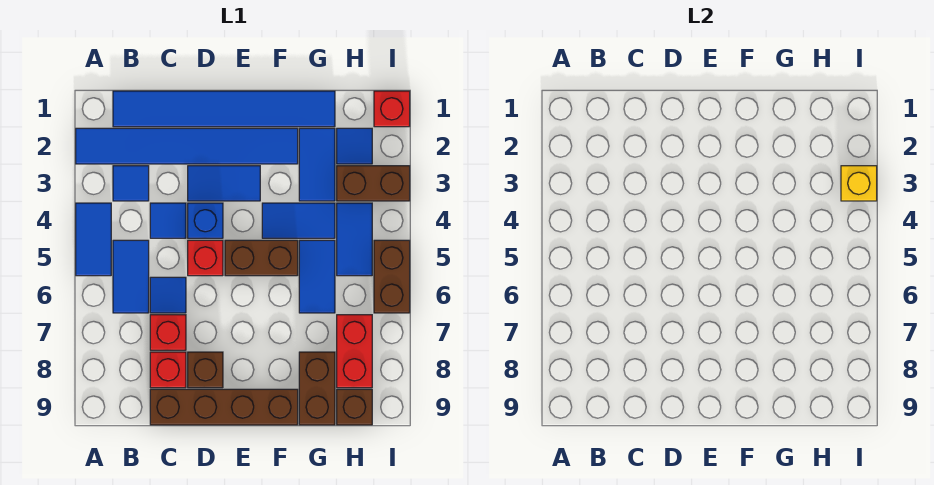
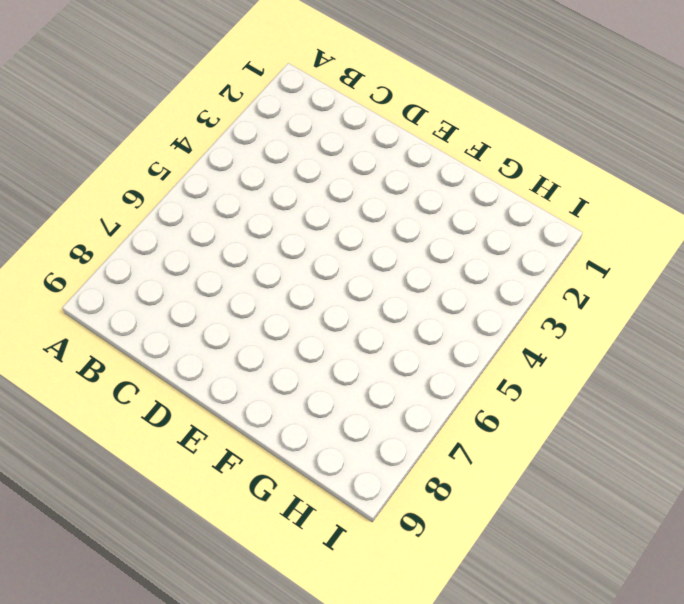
none -> blue 1x6 tile [76,128,298,164]
none -> blue 1x2 tile [76,203,111,276]
none -> blue 1x6 tile [113,91,335,127]

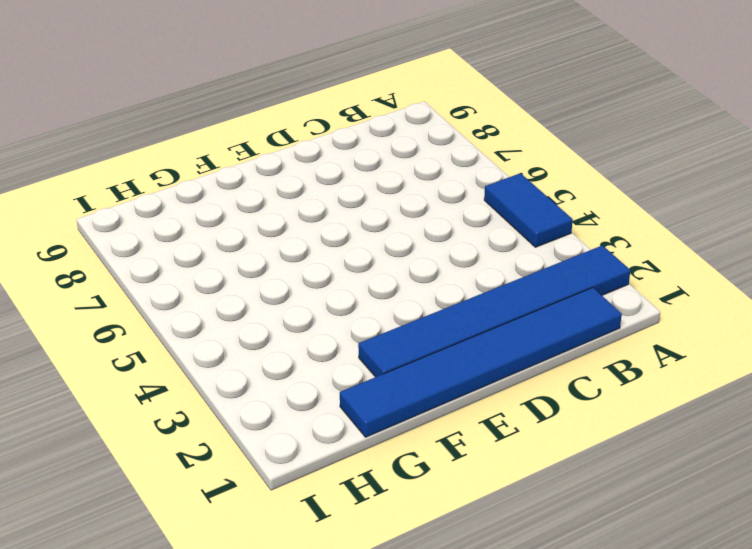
none -> blue 1x1 tile [113,166,149,201]
none -> blue 1x2 tile [113,240,149,313]
none -> blue 1x1 tile [150,203,186,238]

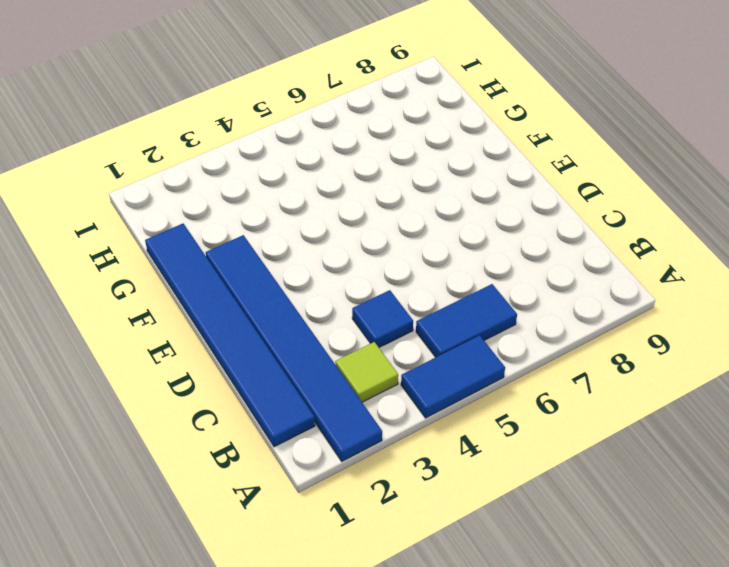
lime 1x1 tile [335,342,398,402] -> blue 1x1 tile [113,166,149,201]
none -> blue 1x1 tile [150,277,186,313]
none -> red 1x1 brick [150,315,186,350]
none -> red 1x1 brick [150,352,186,388]

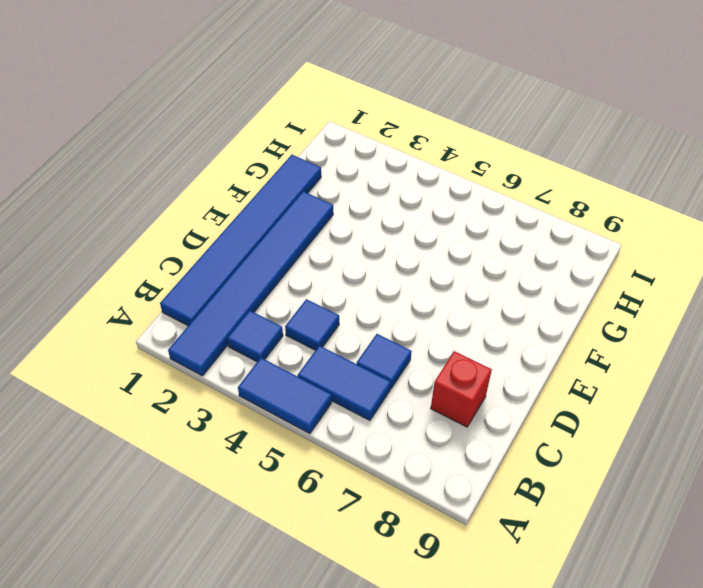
none -> red 1x1 brick [150,315,186,350]
none -> brown 1x4 brick [150,389,298,425]
none -> blue 1x2 tile [188,166,260,201]

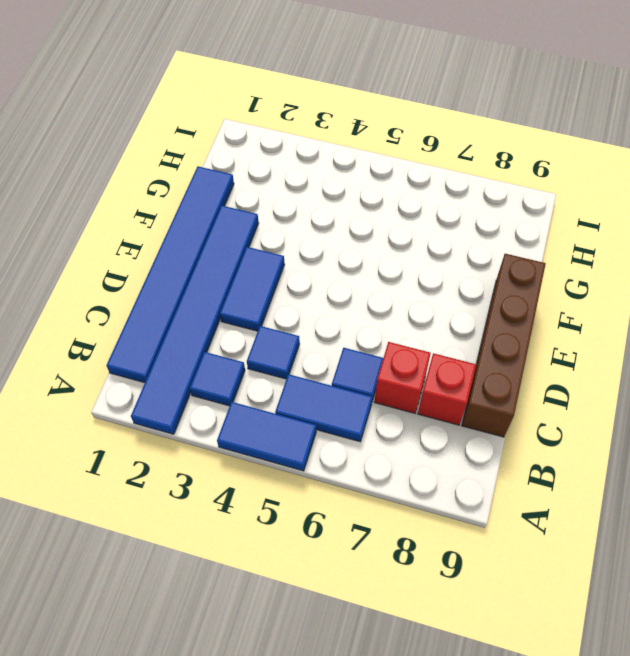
none -> blue 1x1 brick [188,203,223,238]
none -> red 1x1 brick [188,240,223,276]
none -> brown 1x1 brick [188,352,223,388]

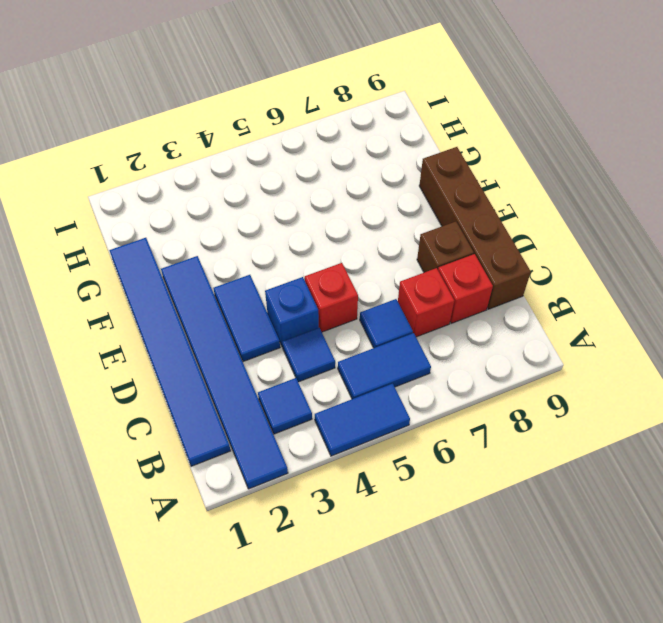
none -> brown 1x2 brick [225,240,298,276]
none -> blue 1x2 tile [262,203,335,238]
none -> blue 1x2 tile [299,128,335,201]

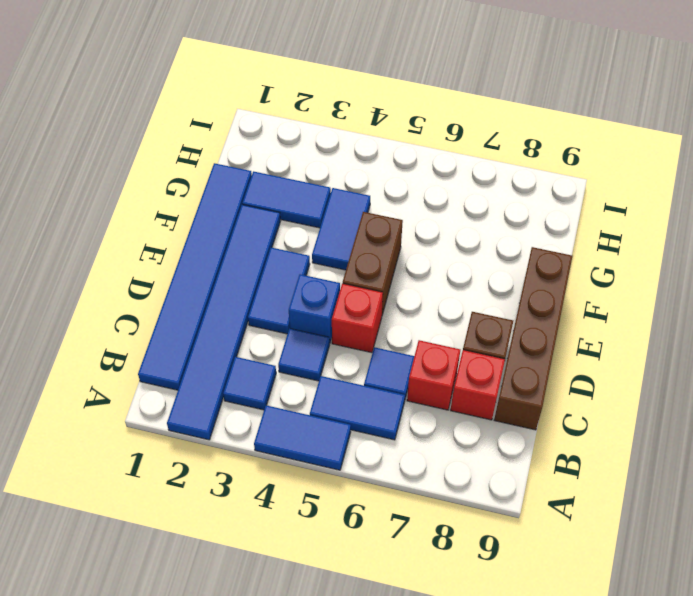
none -> blue 1x2 tile [299,240,335,313]
none -> brown 1x2 brick [299,352,335,425]
none -> blue 1x1 tile [337,128,372,164]

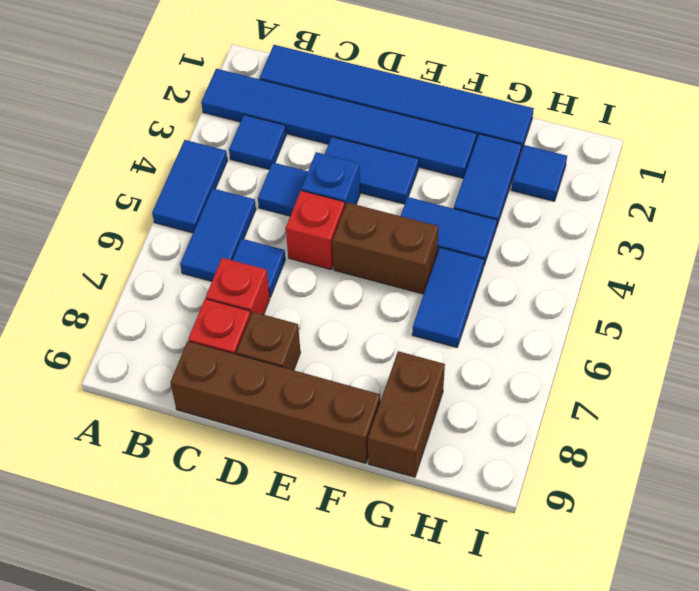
none -> brown 1x2 brick [337,166,410,201]
none -> blue 1x2 tile [337,203,372,276]
none -> red 1x2 brick [337,315,372,388]

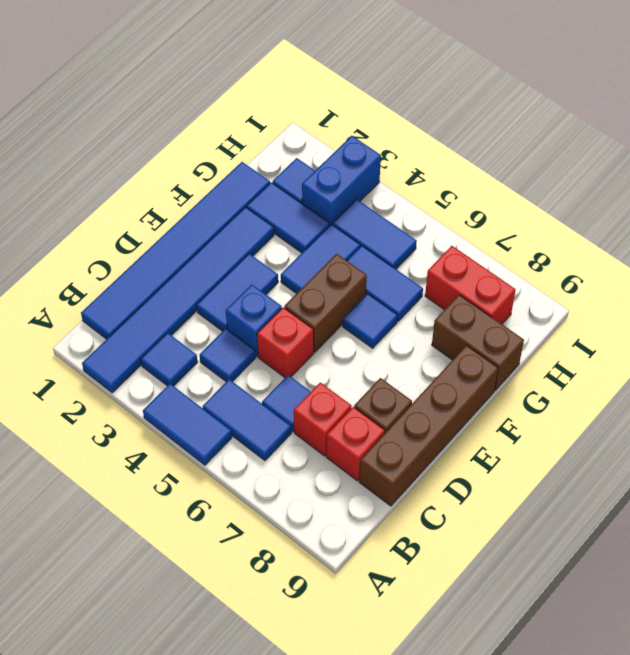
blue 1x1 tile [343,294,398,348] -> none
blue 1x2 brick [302,136,381,225] -> brown 1x2 brick [337,166,410,201]
none -> brown 1x1 brick [337,389,372,425]
none -> red 1x1 brick [374,91,410,127]
none -> brown 1x2 brick [374,240,410,313]

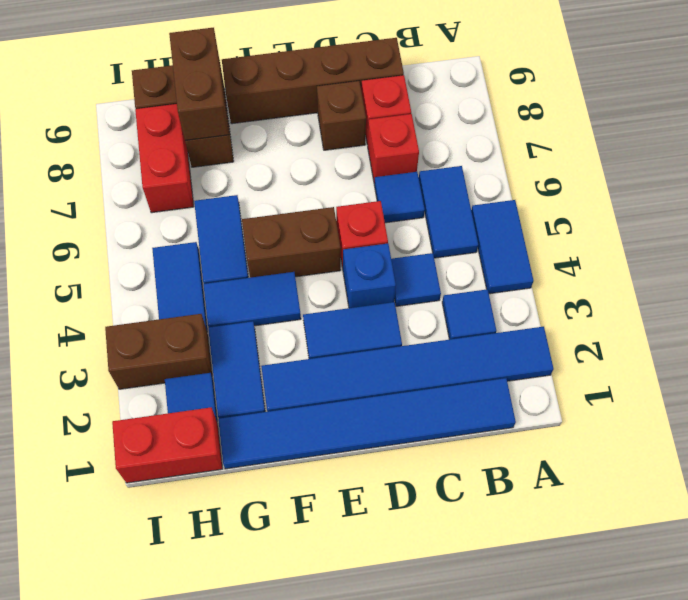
brown 1x2 brick [169,28,229,141] -> brown 1x2 brick moved to [374,240,410,313]
red 1x2 brick [112,407,223,483] -> red 1x1 brick [374,91,410,127]
none -> yellow 1x1 brick [841,166,877,201]

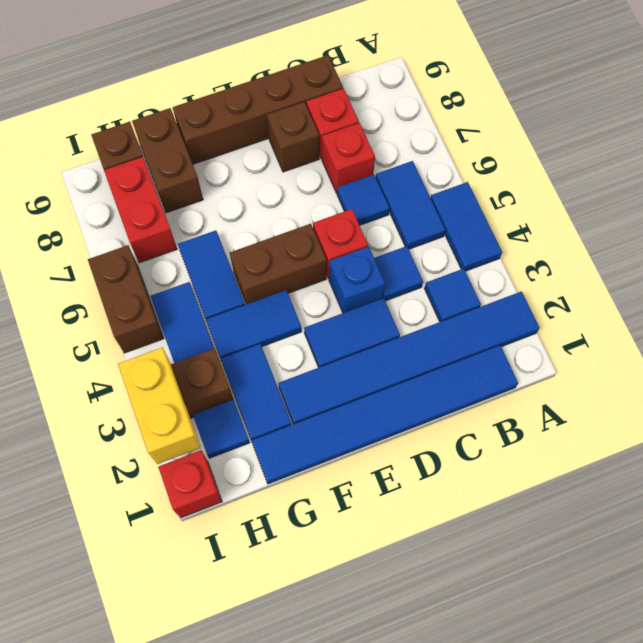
yellow 1x2 brick [118,348,201,464] -> yellow 1x1 brick [841,166,877,201]

